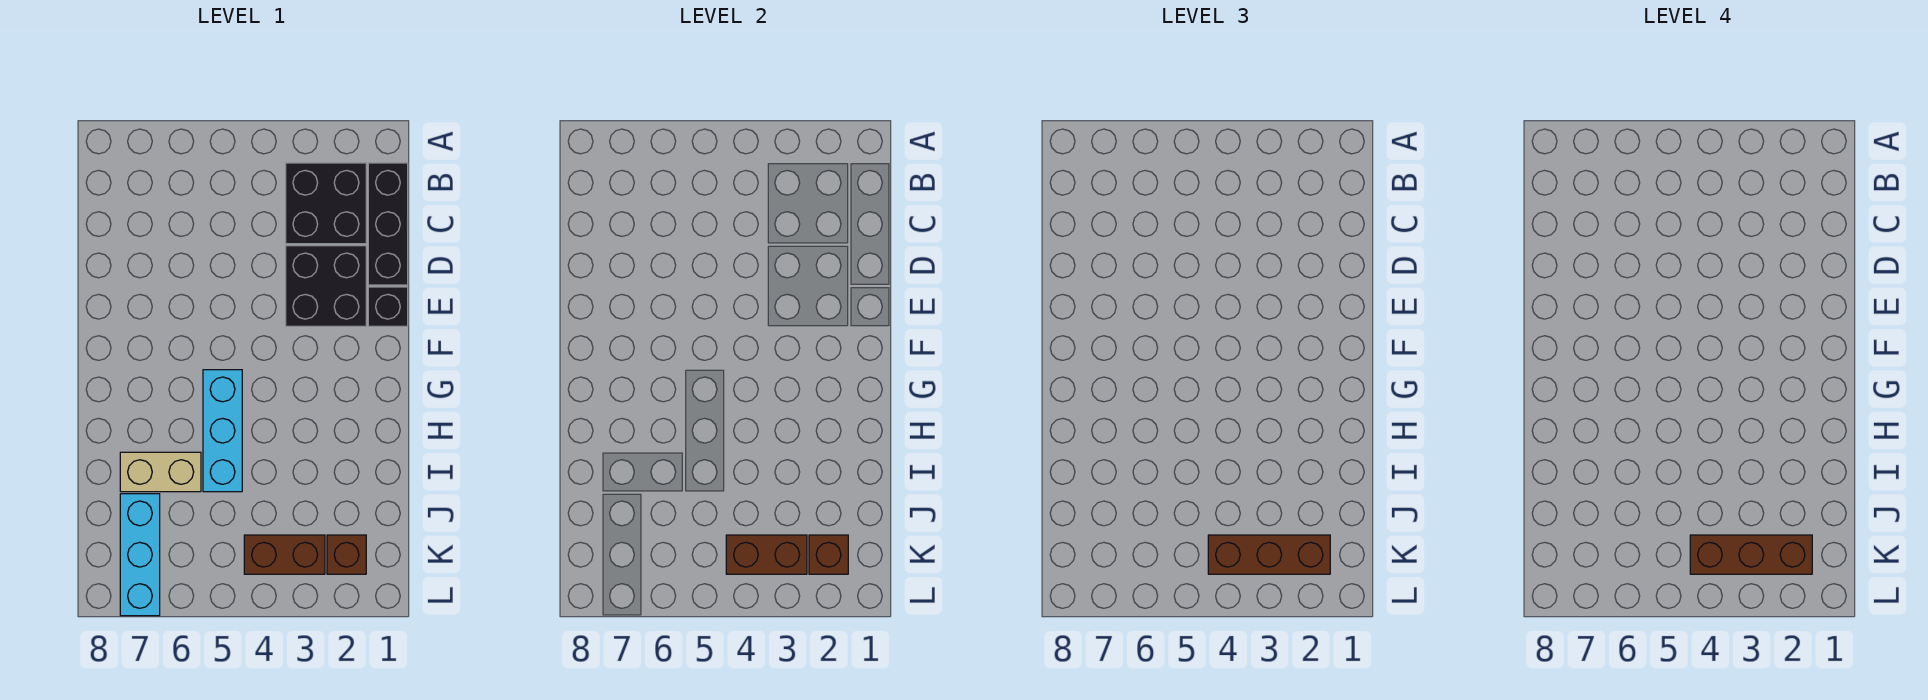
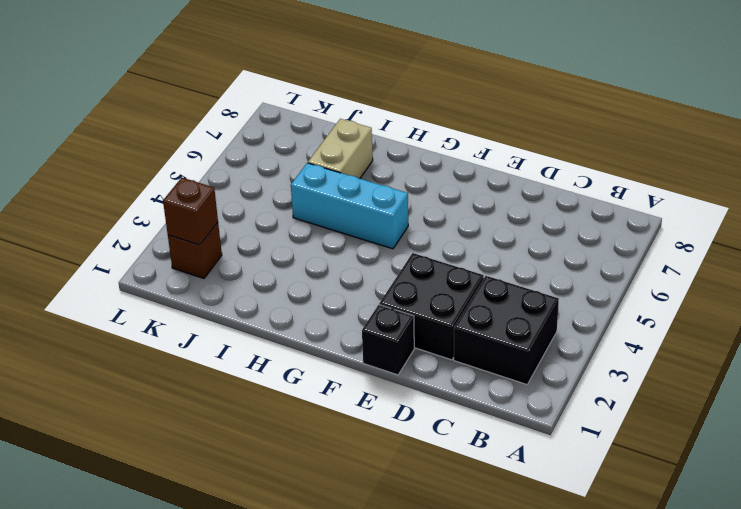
none -> black 1x3 brick [368,163,408,285]
none -> cyan 1x3 brick [120,494,160,616]
none -> brown 1x2 brick [244,535,325,574]

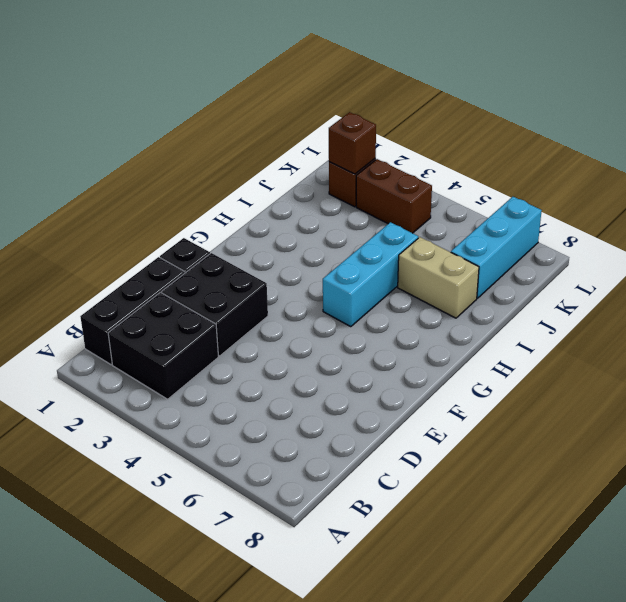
none -> brown 1x2 brick [726,535,807,574]
none -> brown 1x3 brick [1208,535,1330,574]
none -> brown 1x3 brick [1690,535,1812,574]

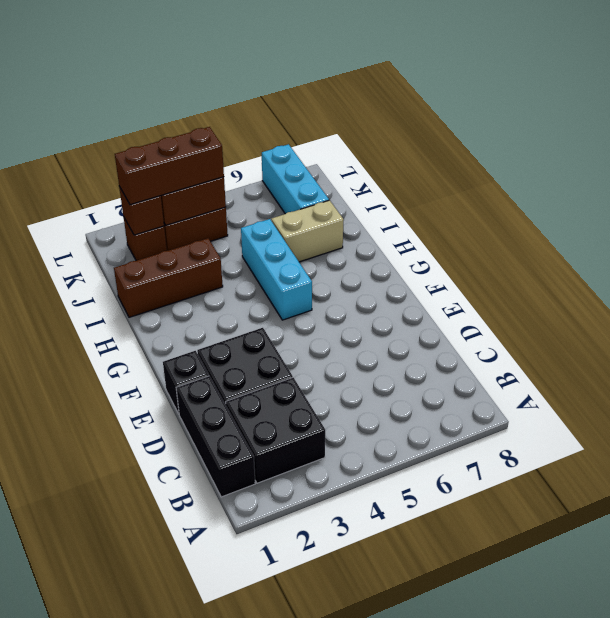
brown 1x3 brick [114,238,223,317] -> brown 1x3 brick moved to [1690,535,1812,574]

